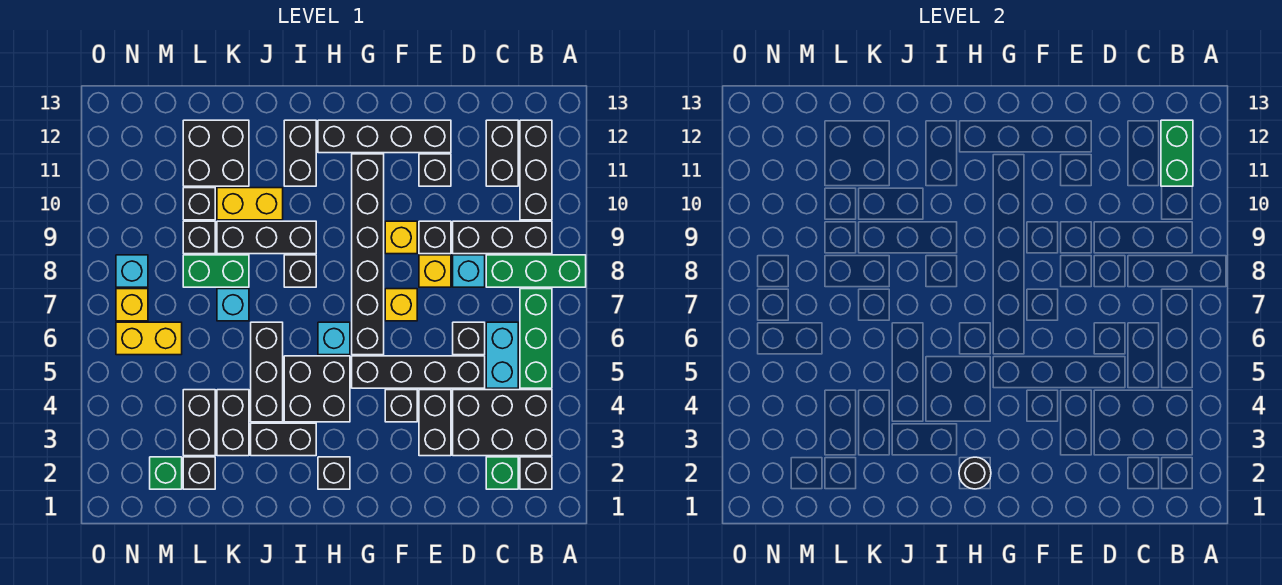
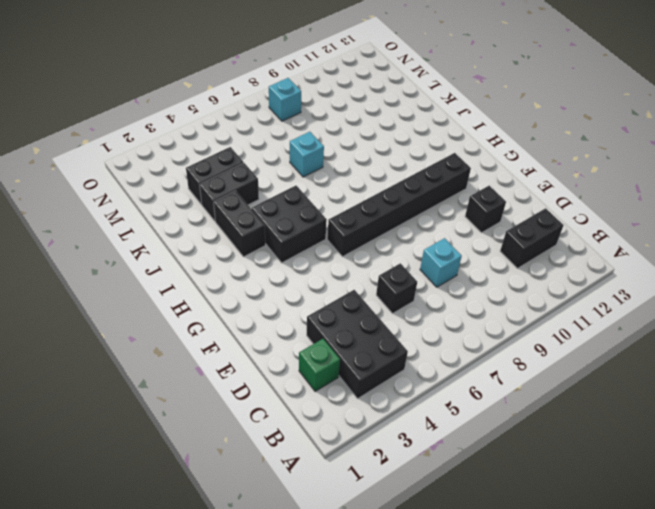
none -> green 1x3 brick [486,255,586,287]
none -> black 1x1 brick [520,457,552,489]
none -> green 1x3 brick [520,289,552,388]
none -> black 1x3 brick [453,221,552,254]

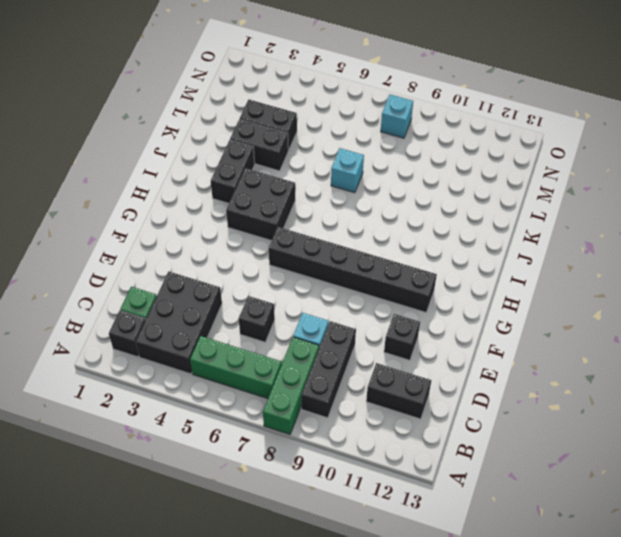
none -> black 1x3 brick [520,120,552,220]
none -> cyan 1x2 brick [486,322,518,388]
none -> black 1x4 brick [352,356,485,388]
none -> black 1x2 brick [419,390,451,456]

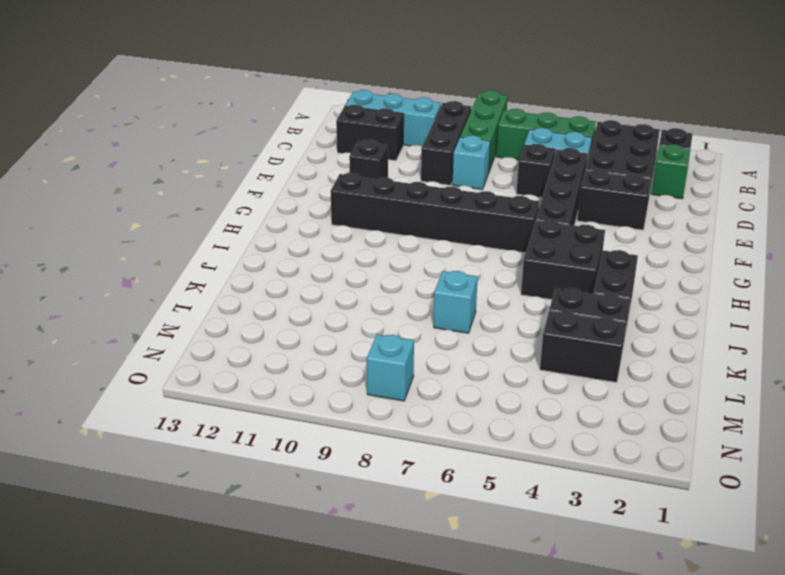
cyan 1x3 brick [345,90,441,146] -> black 1x3 brick [520,120,552,220]
none -> yellow 1x1 brick [419,255,451,287]
none -> black 1x1 brick [419,221,451,254]
none -> black 1x4 brick [318,120,451,153]
none -> black 1x1 brick [385,390,417,422]

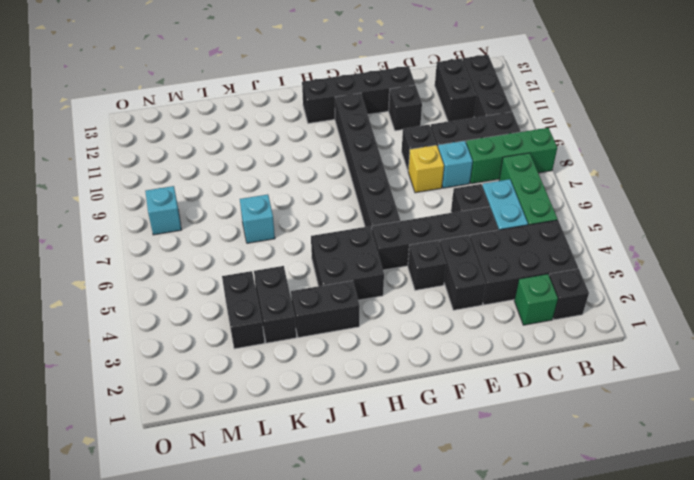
none -> yellow 1x1 brick [385,289,417,321]
none -> yellow 1x1 brick [385,221,417,254]
none -> black 1x1 brick [318,457,350,489]
none -> cyan 1x1 brick [318,322,350,355]

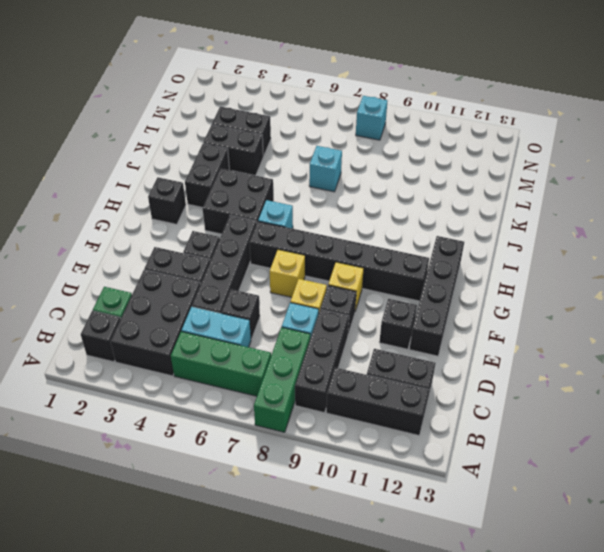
none -> black 1x1 brick [284,255,316,287]
none -> black 1x3 brick [217,221,316,254]
none -> black 1x2 brick [284,120,316,186]
none -> black 1x3 brick [251,322,283,422]

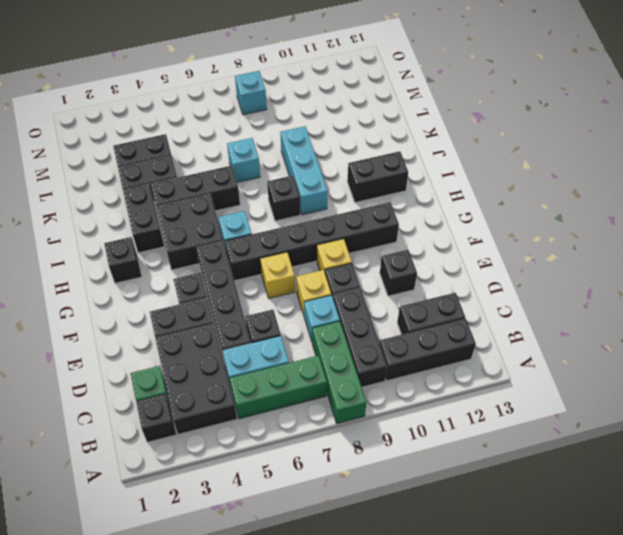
cyan 1x3 brick [280,126,328,215] -> black 1x3 brick [217,221,316,254]
none -> black 1x4 brick [318,120,451,153]
none -> yellow 1x2 brick [217,188,283,220]
none -> green 1x2 brick [183,255,249,287]
none -> black 2x2 brick [183,120,249,186]

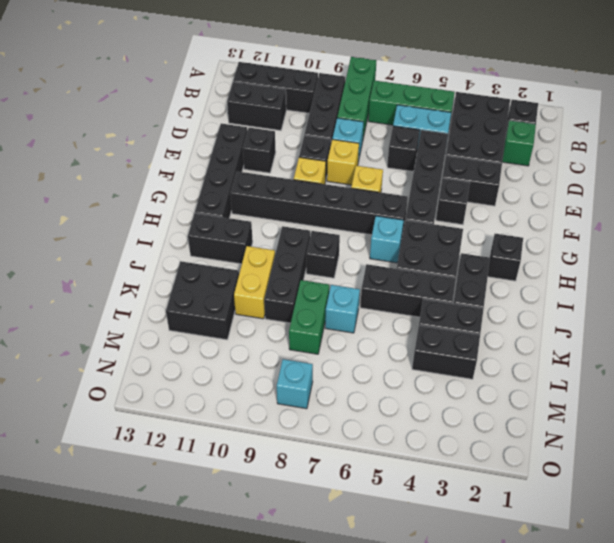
none -> black 1x1 brick [183,457,215,489]
none -> black 1x1 brick [183,221,215,254]
none -> black 1x1 brick [183,188,215,220]
none -> green 1x1 brick [150,457,182,489]

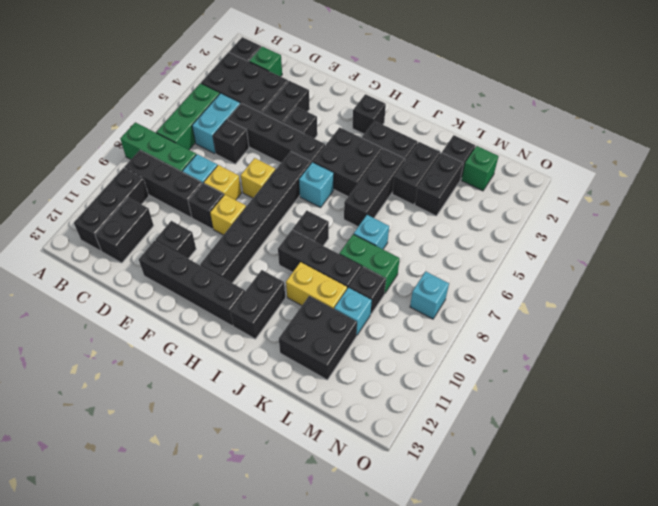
cyan 1x1 brick [334,288,372,336] -> black 1x1 brick [183,188,215,220]
none -> yellow 1x2 brick [116,322,182,355]
none -> yellow 1x1 brick [116,289,148,321]
none -> green 1x2 brick [1161,120,1193,186]
none -> black 1x1 round brick [959,457,991,489]

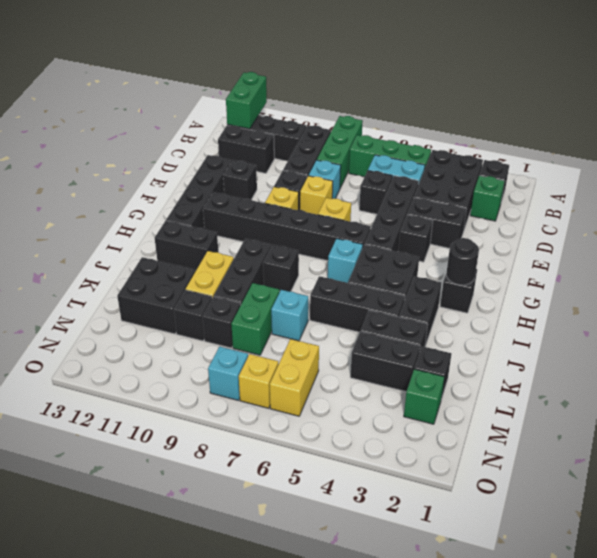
green 1x2 brick [226,72,267,129] -> green 1x2 brick turned to [1161,120,1193,186]

